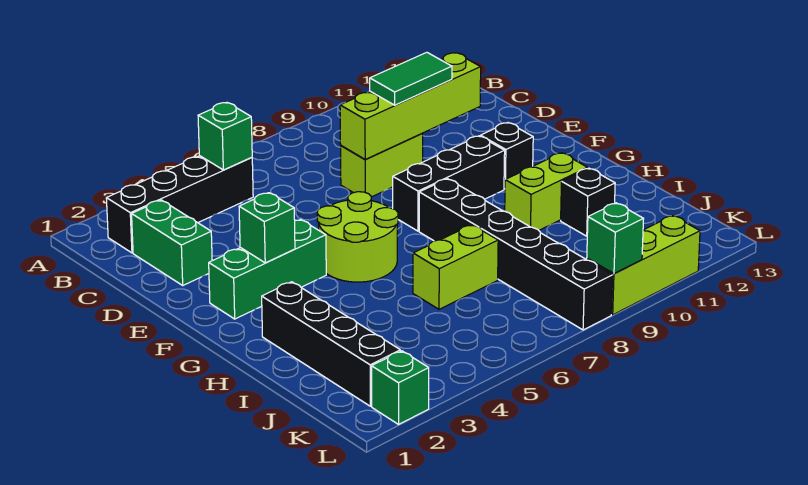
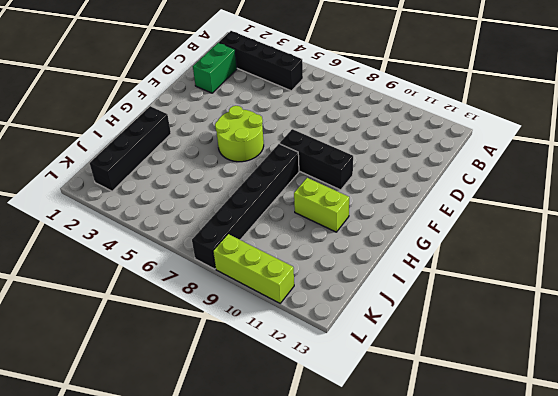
none -> lime 1x2 brick [341,134,423,197]
none -> green 1x3 brick [209,219,326,319]
none -> black 1x1 brick [481,123,533,189]

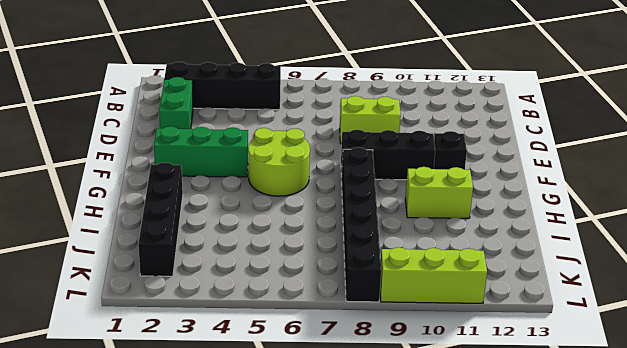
none -> lime 1x2 brick [413,225,498,309]
none -> black 1x1 brick [561,168,615,236]
none -> green 1x1 brick [372,351,429,424]

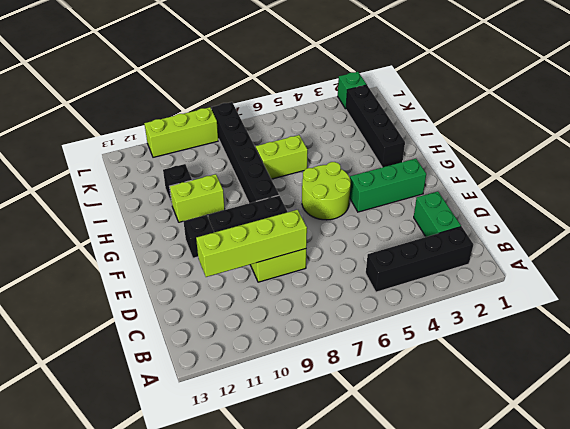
none -> green 1x1 brick [198,102,252,170]
none -> green 1x1 brick [239,193,295,263]
none -> green 1x1 brick [587,203,643,273]

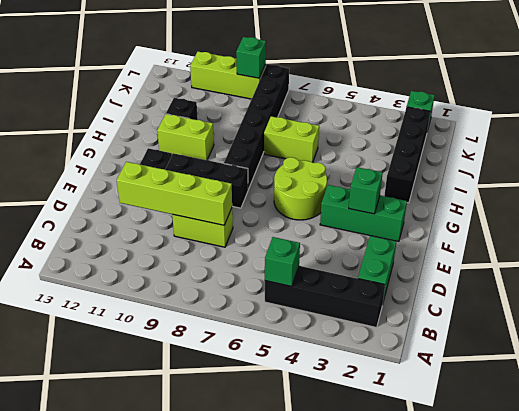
none -> green 1x2 tile [370,52,452,105]

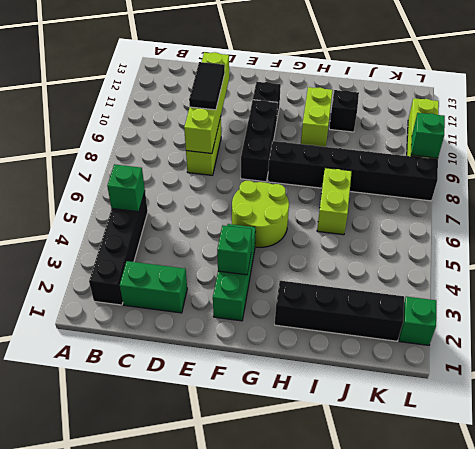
black 1x2 tile [189,62,225,110] -> green 1x2 tile [370,52,452,105]

